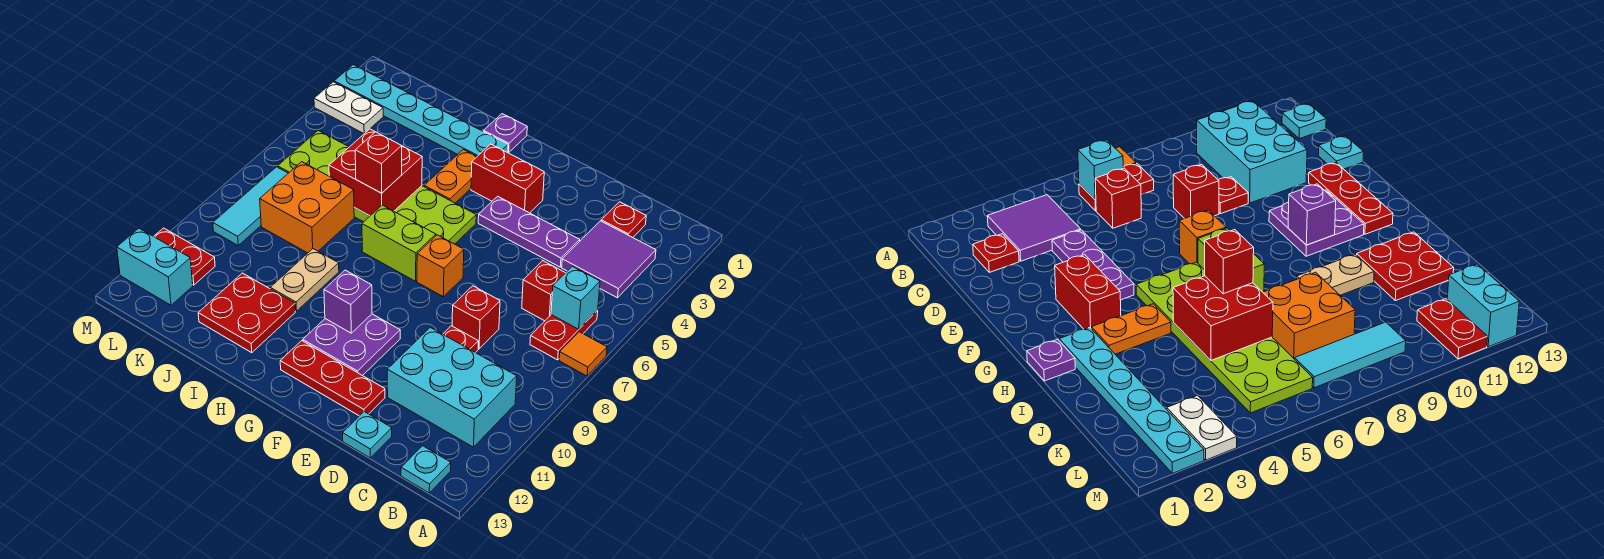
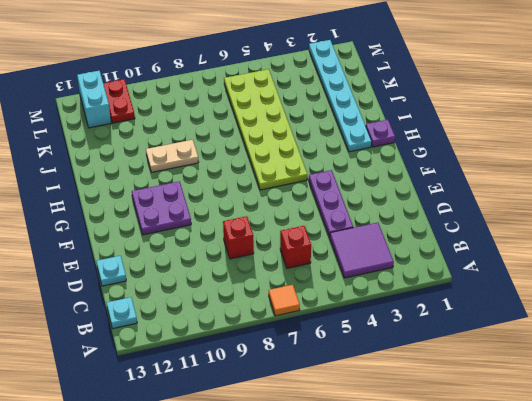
none -> red 1x2 plate [530,310,598,360]
none -> cyan 2x3 brick [387,327,517,447]
none -> red 1x1 plate [601,202,646,237]
none -> red 1x1 plate [443,326,478,353]

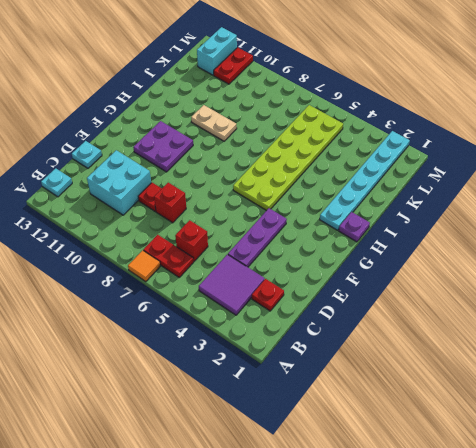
cyan 2x2 brick [87,150,151,215] -> cyan 2x3 brick [387,327,517,447]
none -> red 1x3 plate [280,341,385,416]
none -> red 1x2 brick [471,144,544,213]
none -> orange 1x1 brick [417,235,464,297]
none -> lime 1x2 brick [362,205,436,281]

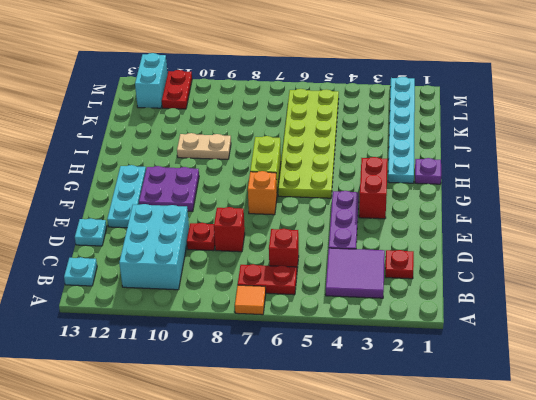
cyan 1x3 plate [107,165,146,228] -> red 1x3 plate [280,341,385,416]
none -> orange 1x2 plate [424,150,477,203]
none -> red 2x2 plate [198,273,295,353]
none -> orange 2x2 brick [260,162,354,253]
none -> white 1x2 plate [314,82,383,134]

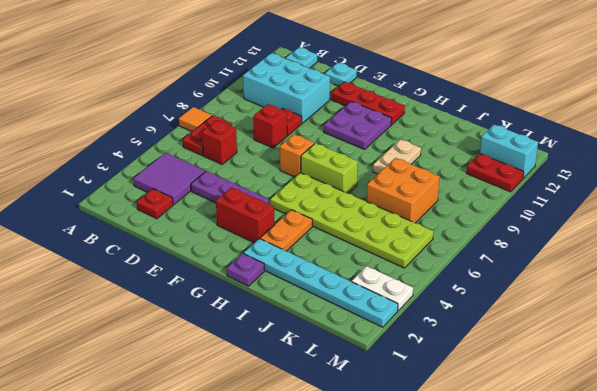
none -> red 2x2 plate [198,273,295,353]
none -> cyan 1x3 tile [213,167,288,245]
none -> cyan 1x1 brick [551,266,600,329]
none -> purple 1x1 brick [324,270,372,333]

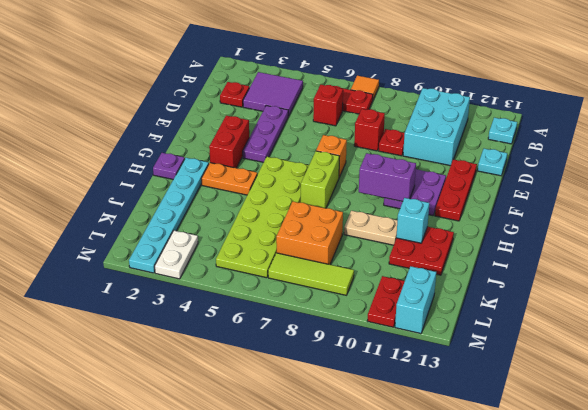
purple 1x2 brick [359,153,416,202] -> purple 1x1 brick [324,270,372,333]
cyan 1x1 brick [396,198,429,243] -> cyan 1x1 brick moved to [551,266,600,329]
lime 1x3 tile [268,253,354,295] -> cyan 1x3 tile [213,167,288,245]
none -> red 2x2 brick [329,129,422,216]
none -> red 1x1 brick [355,132,402,193]

